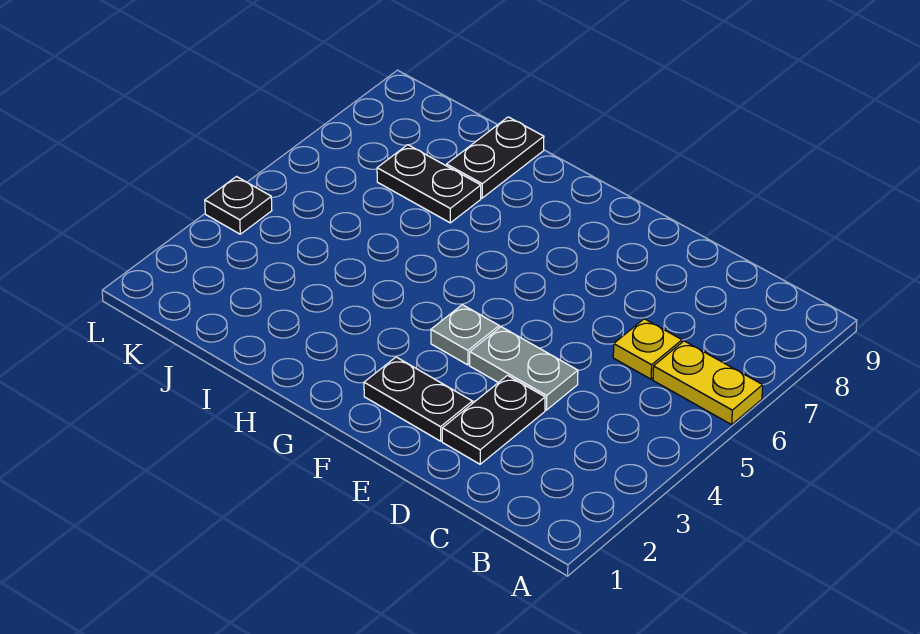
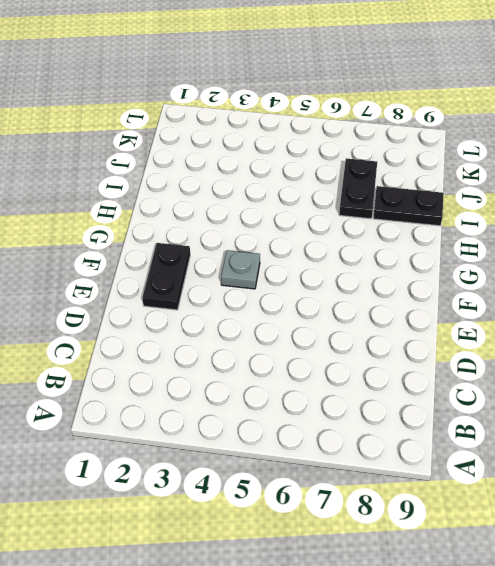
none -> yellow 1x2 plate [653,341,763,425]
none -> yellow 1x1 plate [613,319,682,379]

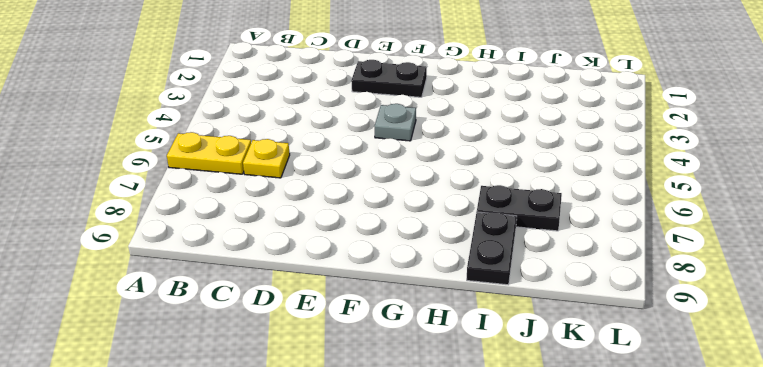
none -> black 1x2 plate [442,376,545,464]
none -> grey 1x2 plate [470,327,578,410]

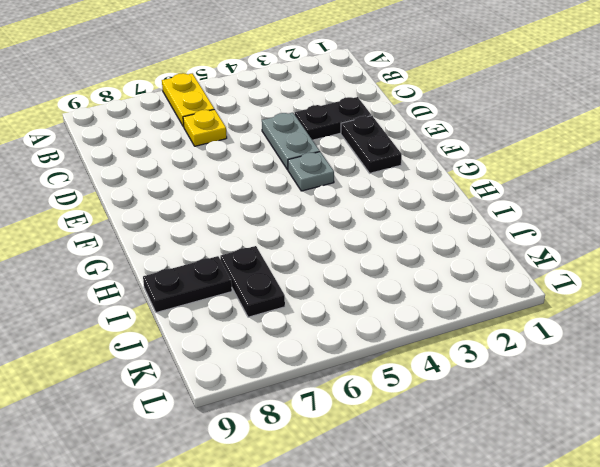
none -> black 1x1 plate [205,177,272,234]

